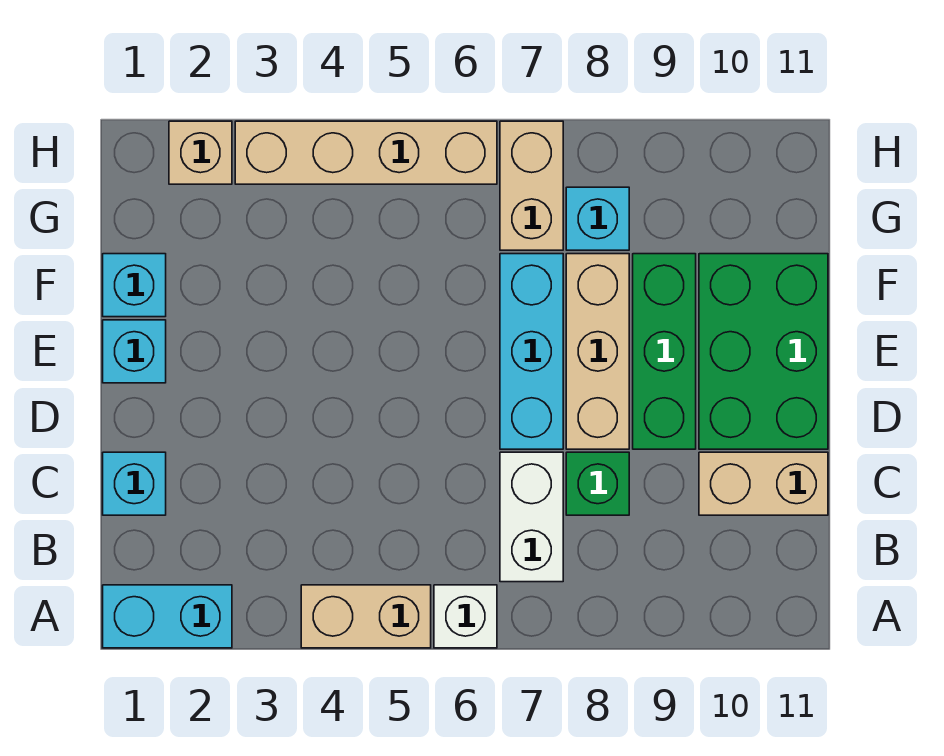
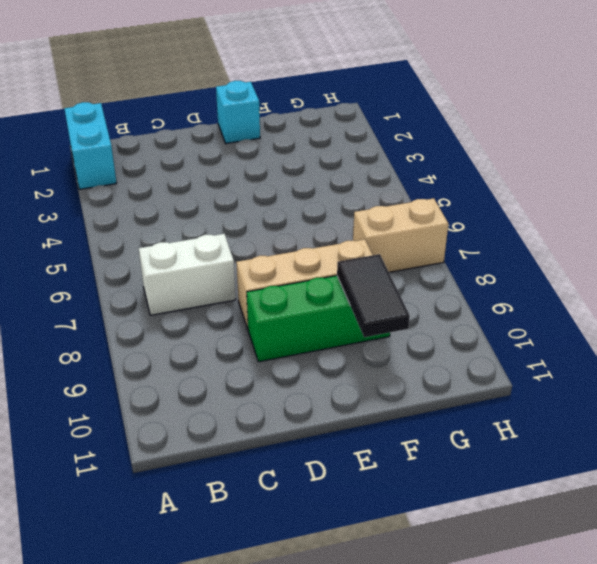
black 1x2 tile [337,254,410,337] -> none
none -> tan 1x2 brick [301,585,431,648]
none -> white 1x1 brick [434,585,497,648]
none -> cyan 1x1 brick [103,452,166,515]

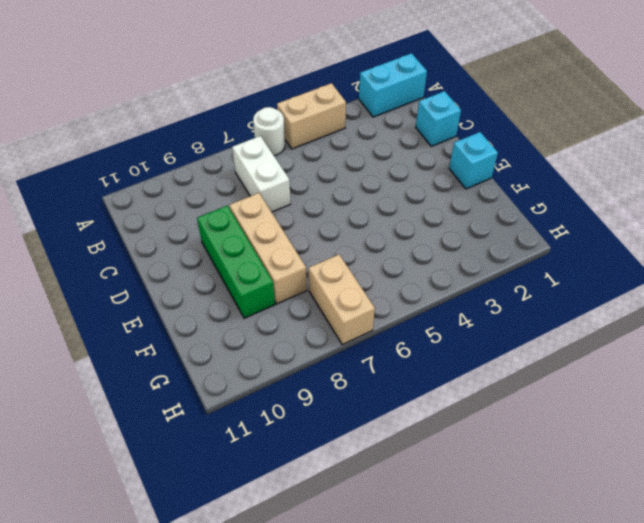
white 1x1 round brick [253,107,285,156] -> white 1x1 brick [434,585,497,648]
none -> green 1x1 brick [566,452,629,515]
none -> tan 1x2 brick [699,452,828,515]
none -> cyan 1x3 brick [500,254,563,449]

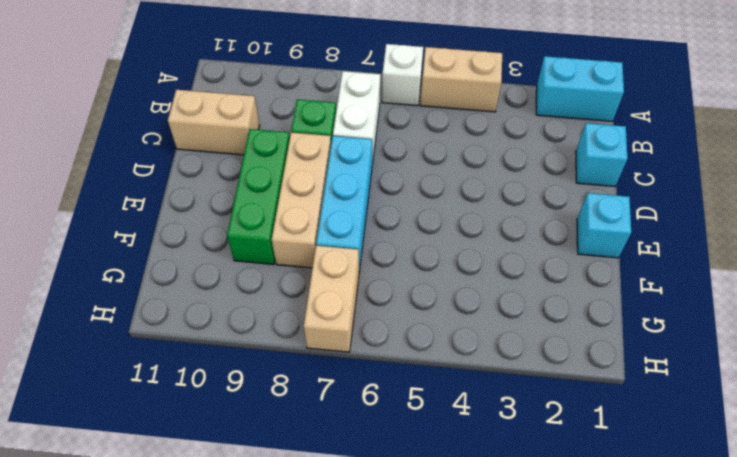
none -> green 2x3 brick [699,254,828,449]
none -> cyan 1x1 brick [103,254,166,317]
none -> cyan 1x1 brick [566,187,629,250]

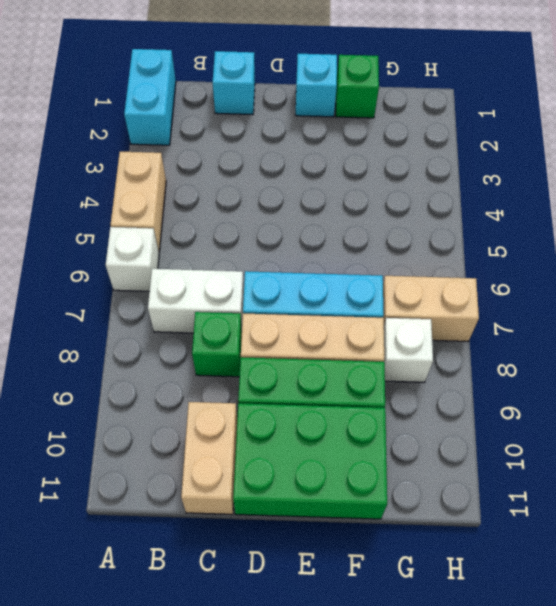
green 1x1 brick [336,55,379,118] -> cyan 1x1 brick [103,254,166,317]
white 1x1 brick [384,318,433,382] -> cyan 1x1 brick [566,187,629,250]
none -> tan 1x1 brick [169,121,232,184]
none -> tan 1x4 brick [235,121,497,184]

